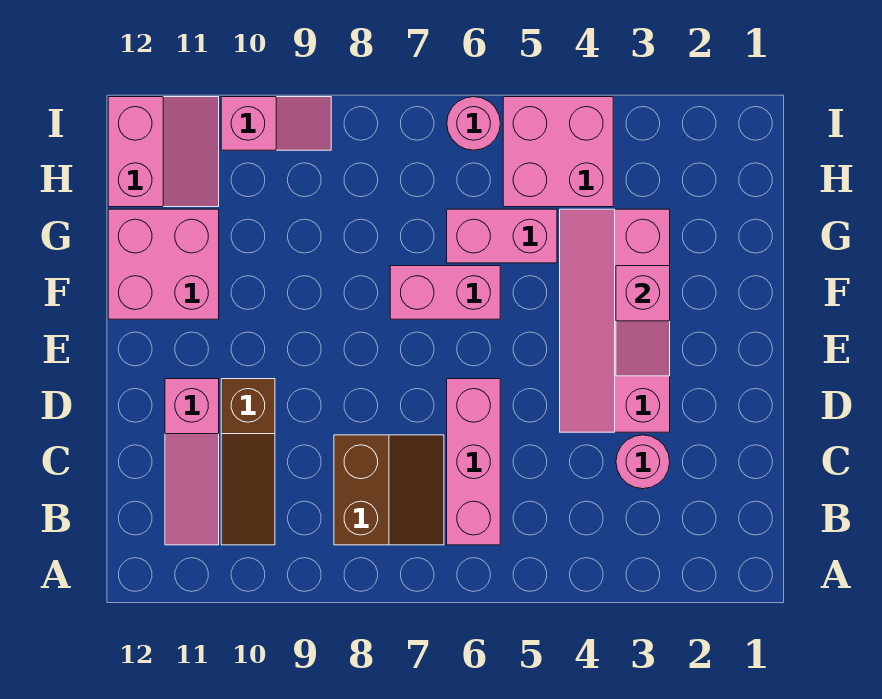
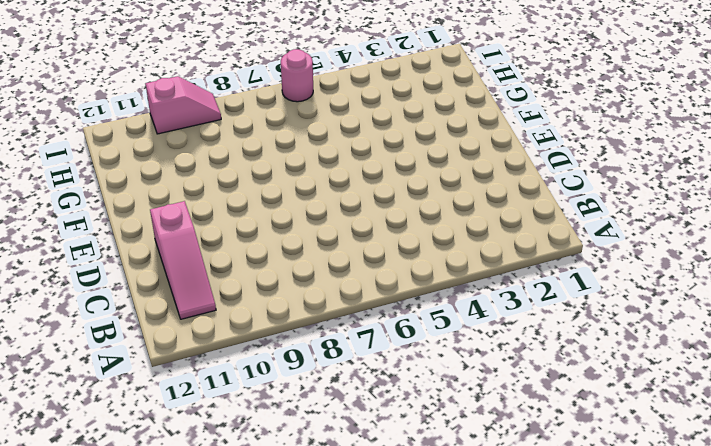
none -> pink 1x3 brick [447,379,500,545]
none -> brown 2x2 slope [334,435,444,545]
none -> brown 1x3 slope [221,379,275,545]

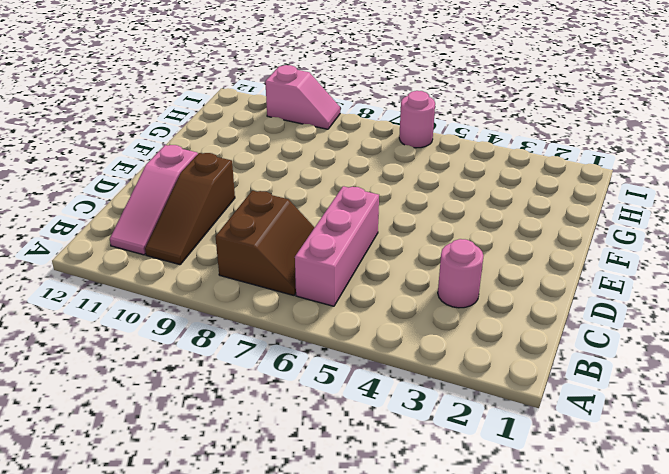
none -> pink 2x4 slope [560,209,670,432]
none -> pink 1x2 brick [390,266,500,319]
none -> pink 2x2 brick [108,209,219,319]

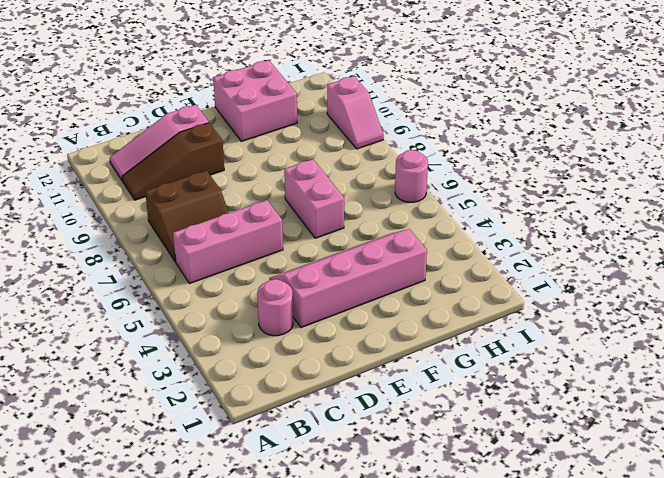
none -> pink 1x2 brick [447,209,557,263]
none -> pink 2x2 brick [503,97,613,207]
none -> pink 2x2 slope [108,97,219,207]

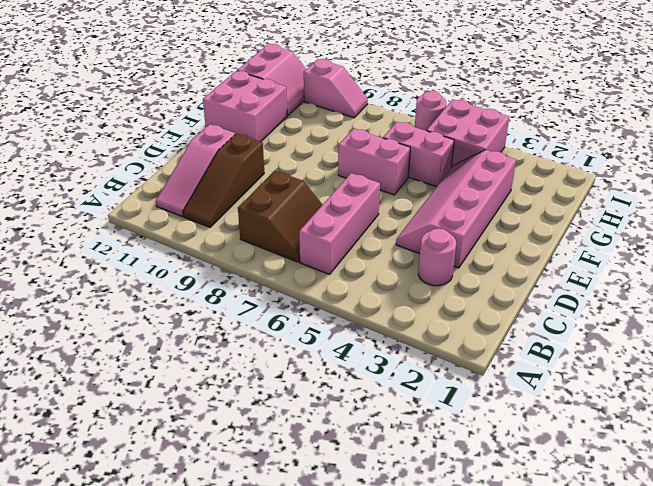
none -> pink 1x2 slope [616,266,670,376]

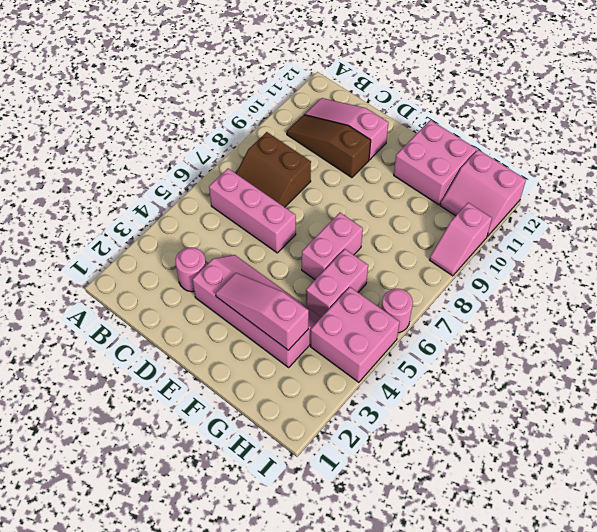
pink 1x3 slope [216,273,309,350] -> pink 1x2 slope [616,266,670,376]

